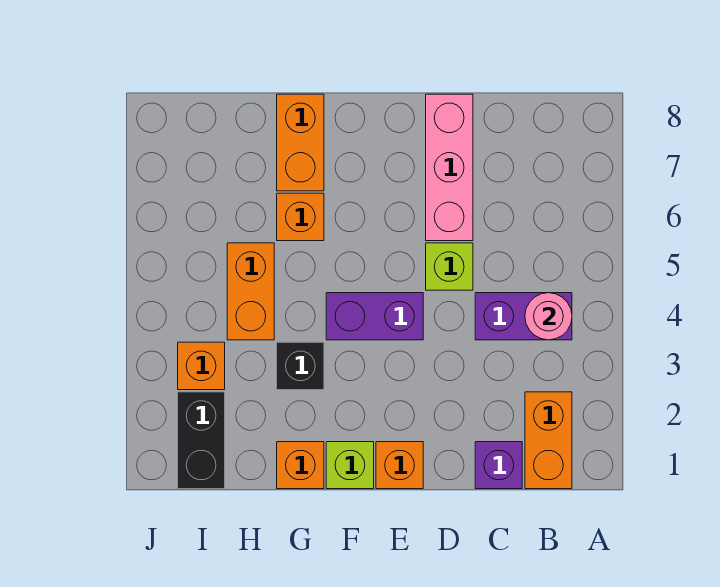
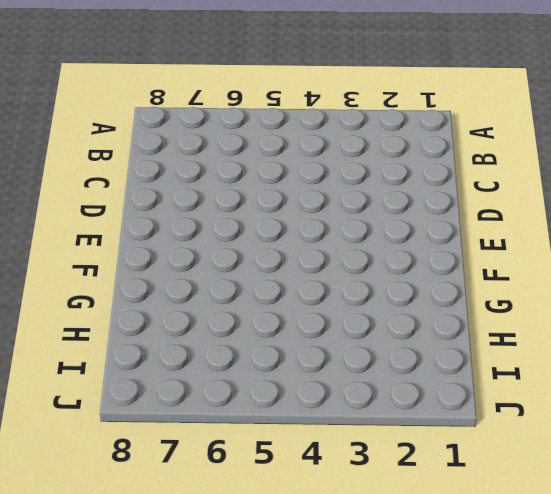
none -> orange 1x2 brick [525,392,572,489]
none -> purple 1x2 brick [475,293,572,340]
none -> purple 1x1 brick [475,442,522,489]

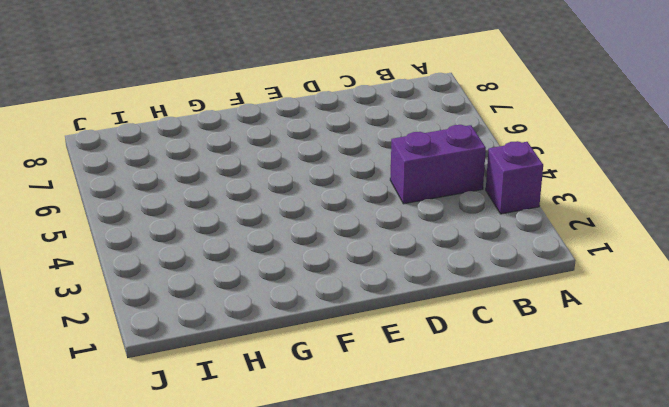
purple 1x1 brick [486,141,543,214] -> purple 1x1 brick moved to [475,442,522,489]
none -> orange 1x2 brick [525,392,572,489]
none -> lime 1x1 brick [426,243,473,290]
none -> pink 1x3 brick [426,94,473,241]

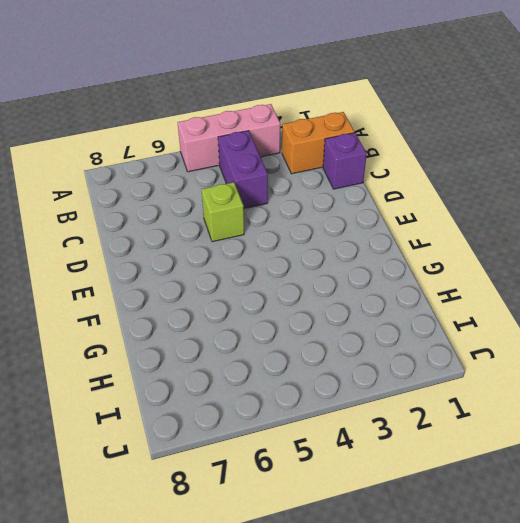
pink 1x3 brick [178,104,280,172] -> pink 1x3 brick moved to [426,94,473,241]
none -> orange 1x1 brick [376,442,423,489]
none -> purple 1x2 brick [326,293,423,340]
none -> lime 1x1 brick [326,442,374,489]

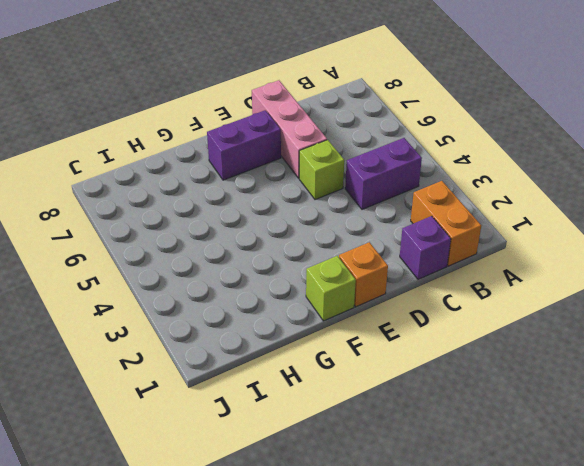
purple 1x2 brick [207,110,281,180] -> purple 1x2 brick moved to [326,293,423,340]
none -> orange 1x1 brick [277,442,324,489]
none -> black 1x1 brick [277,342,324,390]
none -> orange 1x1 brick [277,193,324,241]

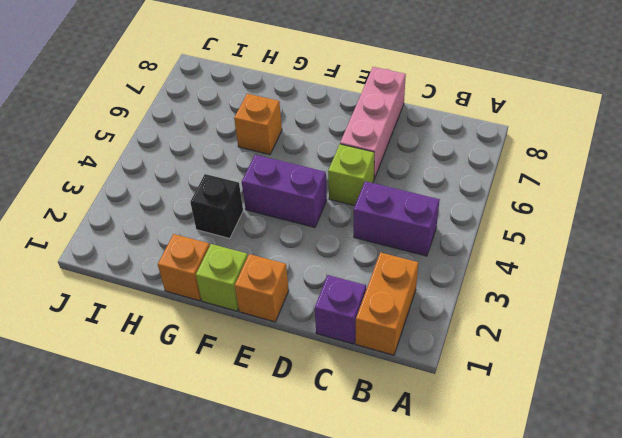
none -> orange 1x2 brick [277,94,324,191]
none -> orange 1x2 brick [227,243,274,340]
none -> black 1x2 brick [178,392,225,489]

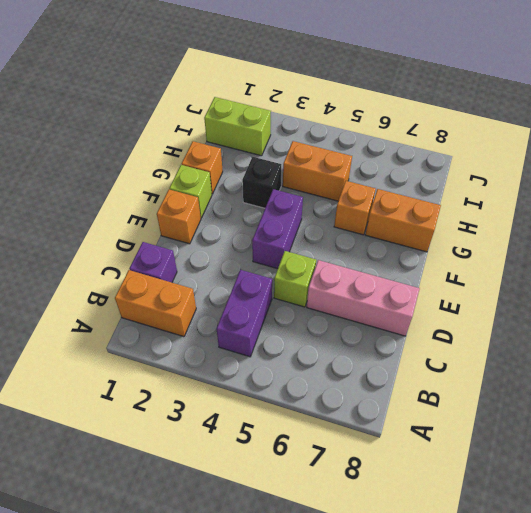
lime 1x2 brick [204,97,271,156] -> black 1x2 brick [178,392,225,489]
none -> orange 1x1 brick [178,342,225,390]
none -> pink 1x1 round brick [525,293,572,340]

